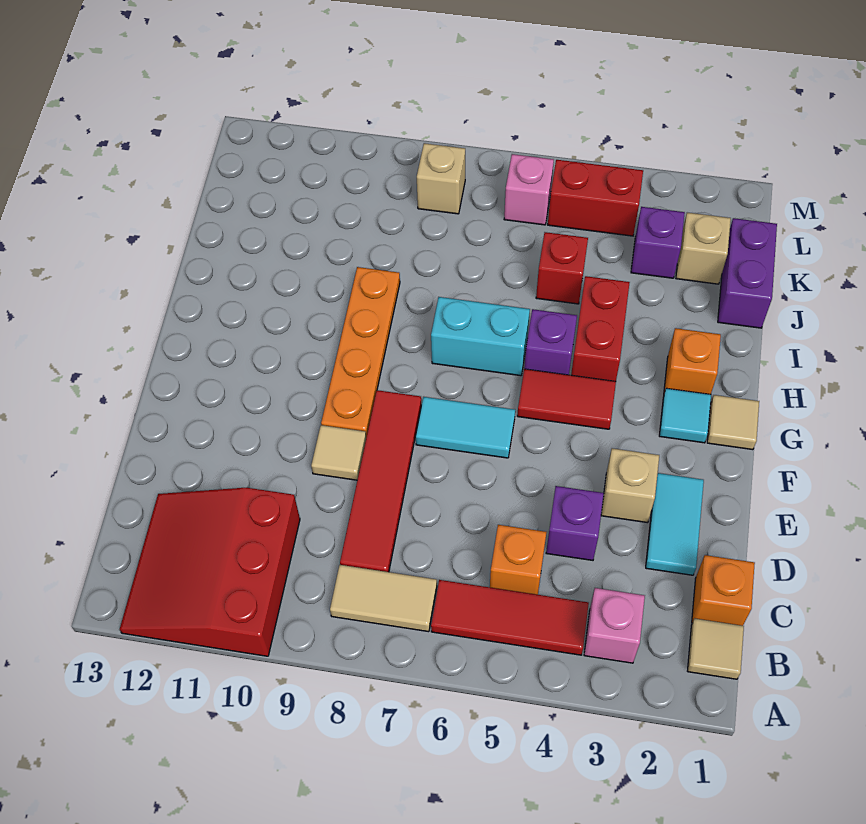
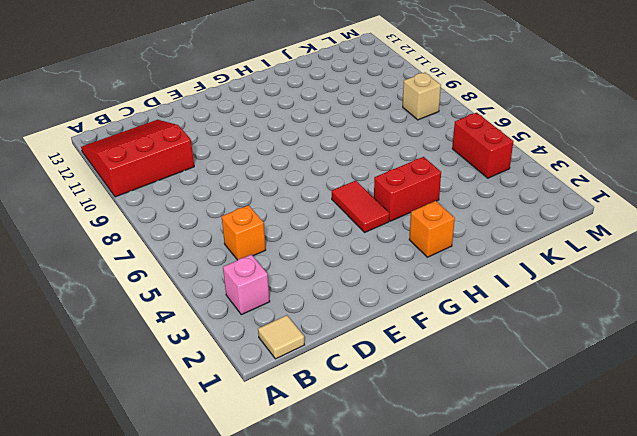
none -> red 1x3 tile [431,580,589,655]
none -> tan 1x2 tile [330,565,437,632]
none -> orange 1x1 brick [692,555,755,626]

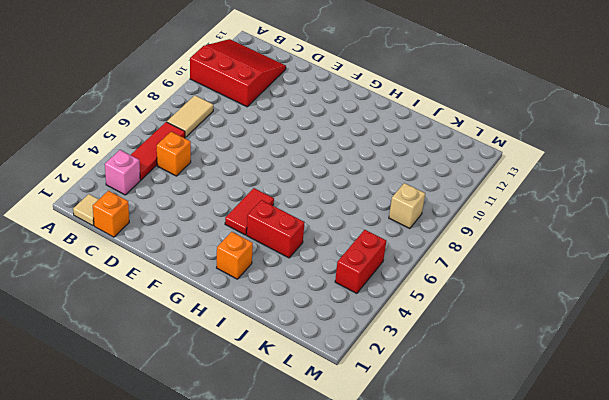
none -> red 1x4 tile [340,390,421,572]
none -> cyan 1x2 tile [646,473,704,575]
none -> purple 1x1 brick [546,486,604,560]

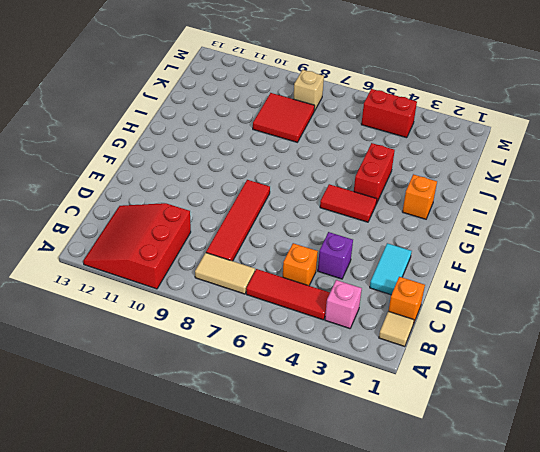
red 2x2 tile [253,93,315,142] -> none
none -> tan 1x1 brick [601,448,659,523]
none -> tan 1x1 tile [311,425,366,480]
none -> cyan 1x2 tile [416,397,515,458]

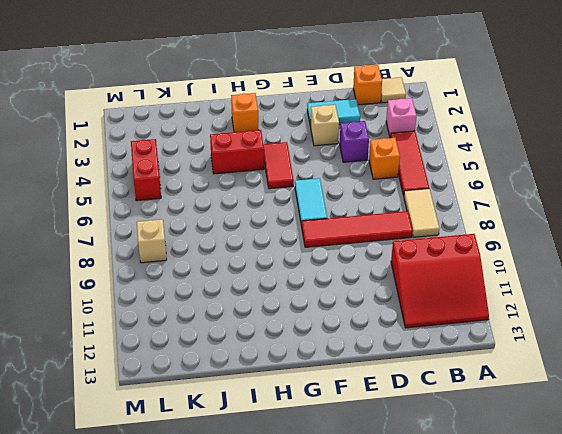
none -> tan 1x1 tile [311,425,366,480]
none -> orange 1x4 plate [321,267,400,437]
none -> tan 1x1 tile [707,395,759,450]

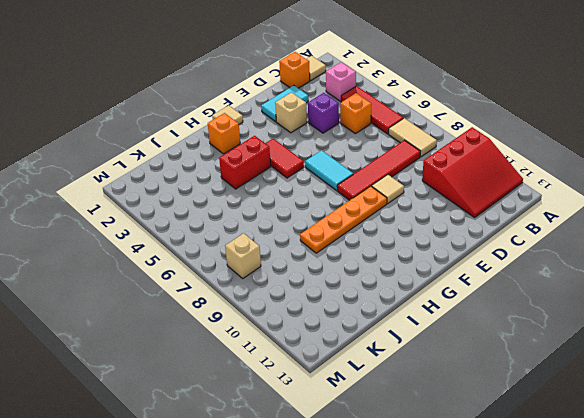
none -> cyan 1x1 tile [659,388,711,443]
none -> purple 1x1 brick [524,309,577,375]
none -> cyan 1x2 brick [431,297,530,376]

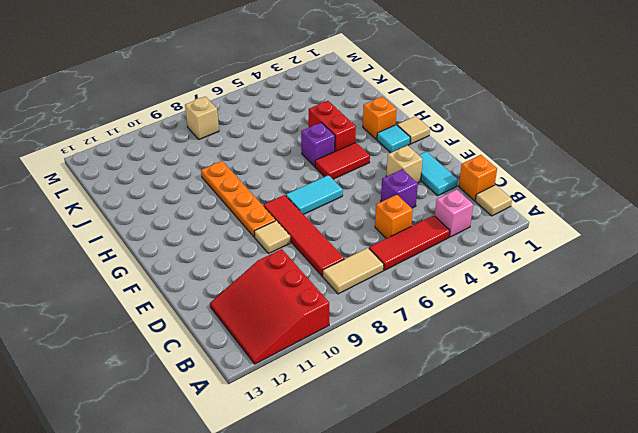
none -> cyan 1x2 brick [431,297,530,376]
none -> purple 1x2 brick [718,218,777,328]
none -> red 1x1 brick [536,232,588,304]

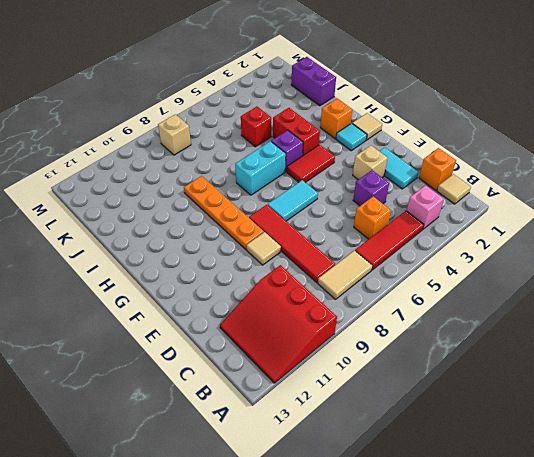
none -> tan 1x1 brick [676,213,731,284]
none -> purple 1x1 brick [631,207,685,278]
none -> red 1x2 brick [548,160,643,236]

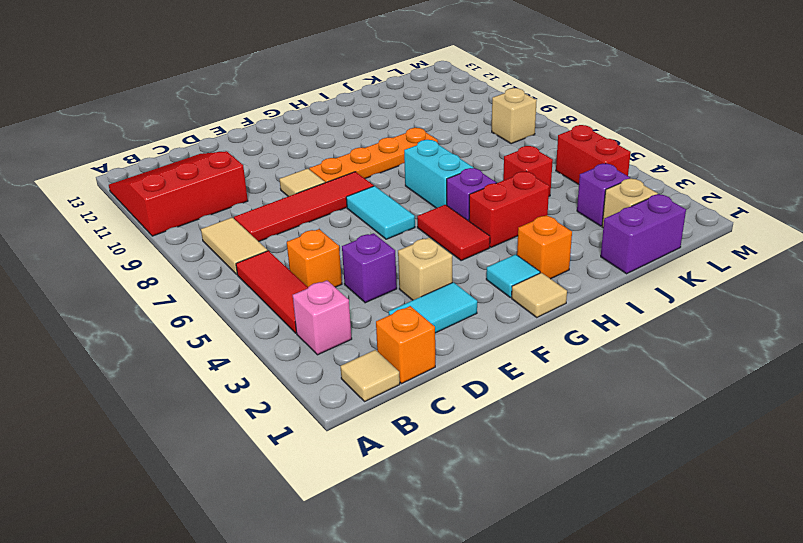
none -> pink 1x1 brick [504,154,554,225]

